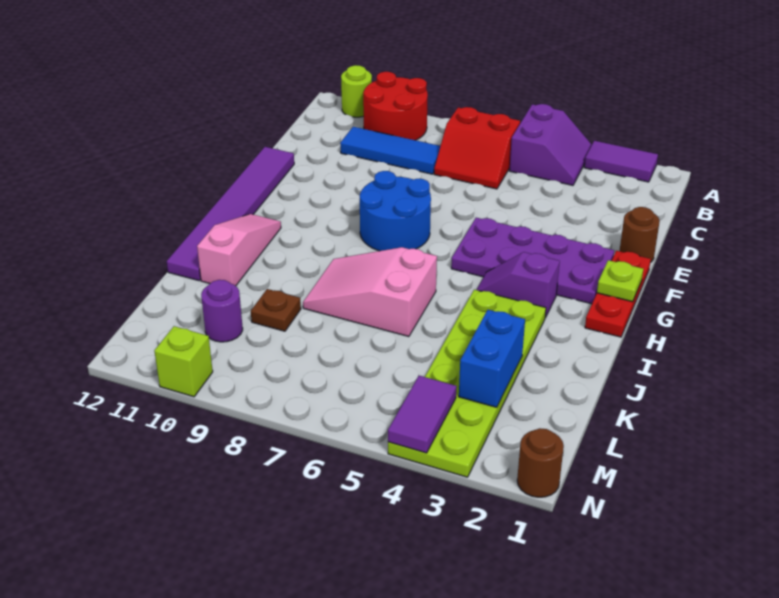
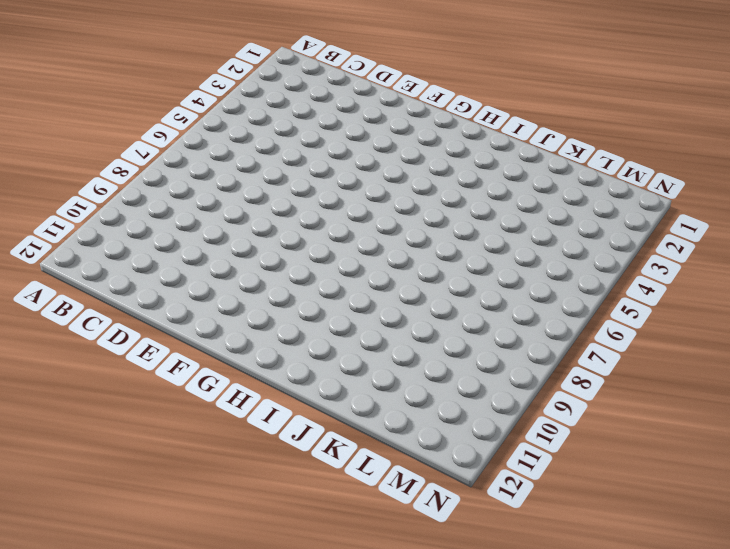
none -> purple 1x2 tile [584,141,658,182]
none -> purple 2x2 slope [509,104,592,185]
none -> red 2x2 round brick [363,72,428,140]

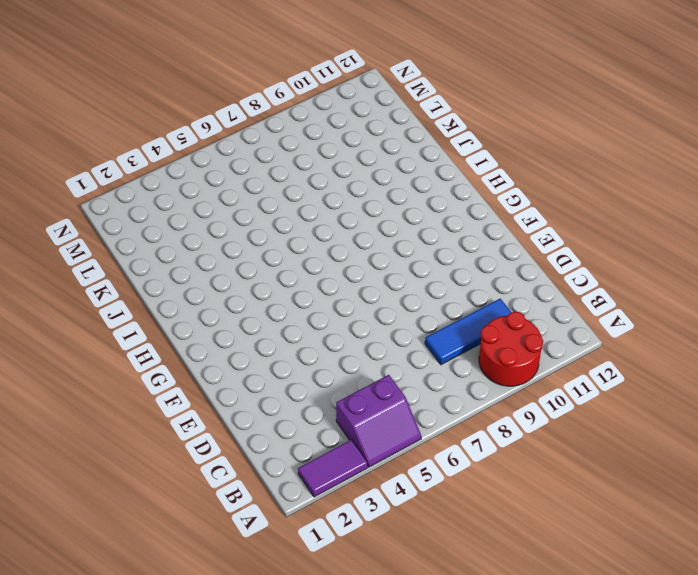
purple 2x2 slope [336,375,421,467] -> purple 2x2 slope turned to [509,104,592,185]
none -> lime 1x1 round brick [341,65,372,117]
none -> red 2x2 slope [434,107,520,189]
none -> brown 1x1 round brick [620,207,660,263]

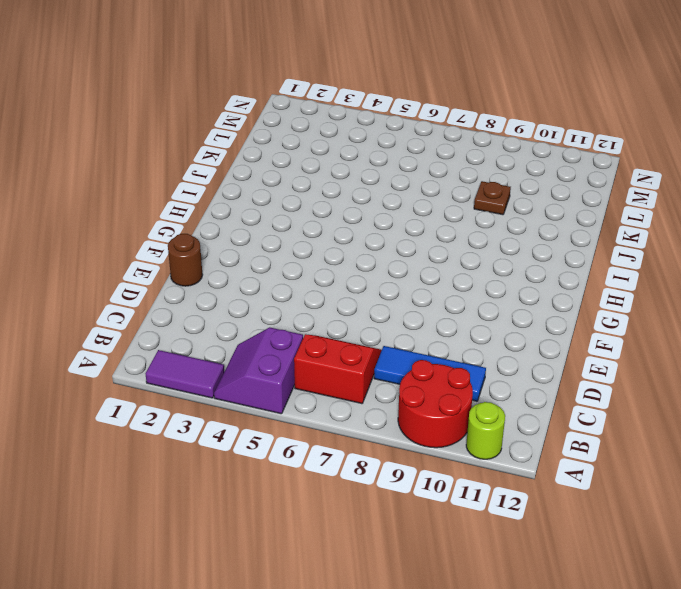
none -> purple 1x6 tile [167,147,294,281]
none -> red 1x3 plate [585,251,651,337]
none -> purple 2x4 plate [451,218,614,304]

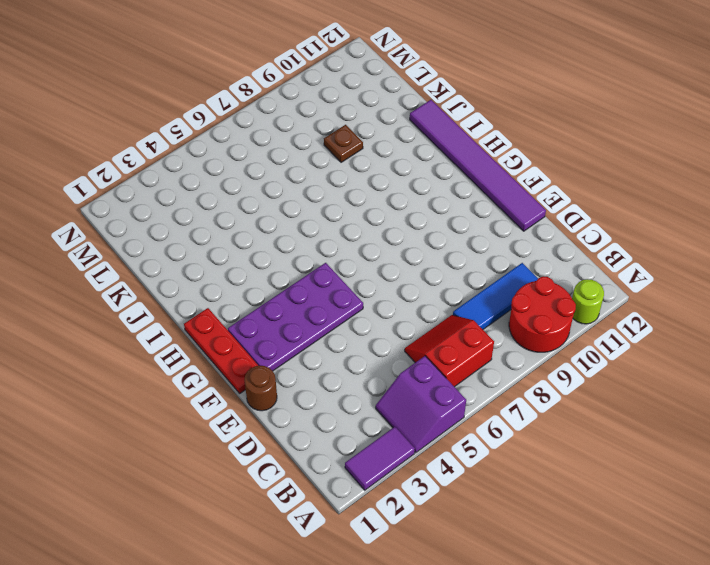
none -> blue 2x2 round brick [360,171,431,251]
none -> purple 1x2 slope [477,252,560,318]
none -> pink 1x3 slope [197,214,281,286]

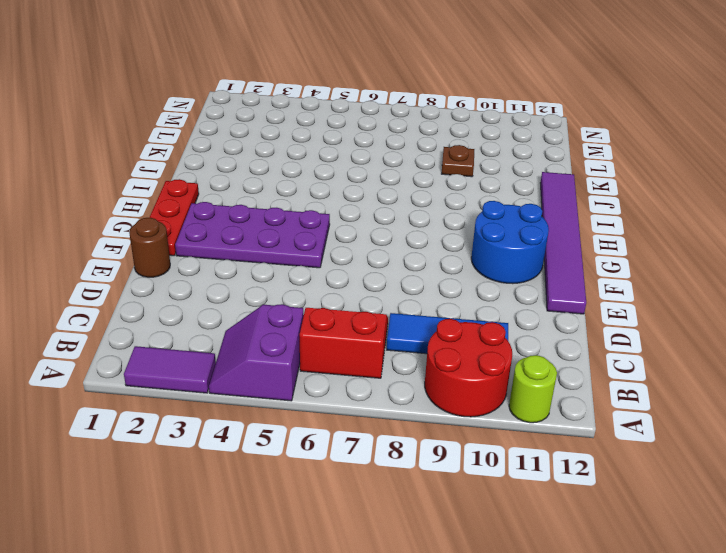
blue 2x2 round brick [471,201,549,284] -> blue 2x2 round brick moved to [360,171,431,251]
none -> purple 1x2 slope [477,252,560,318]
none -> pink 1x3 slope [197,214,281,286]
none -> lime 2x6 plate [388,290,546,477]

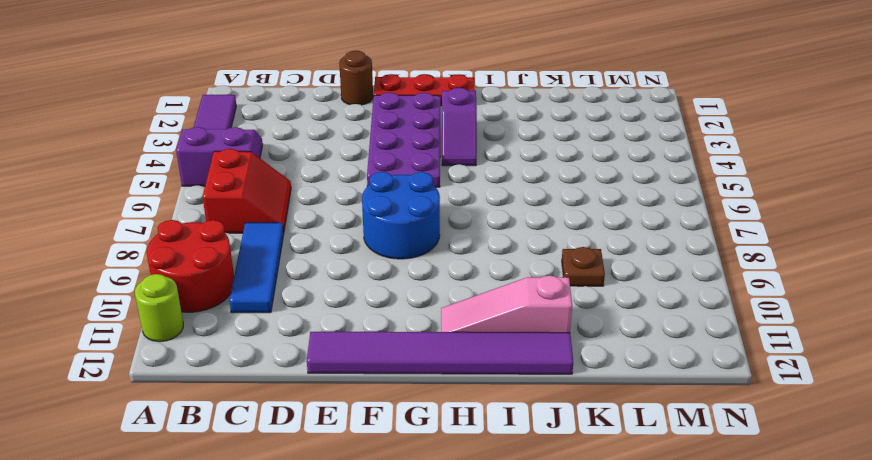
none -> lime 2x6 plate [388,290,546,477]
none -> pink 2x3 slope [303,247,437,337]
none -> purple 1x1 round brick [201,280,243,342]

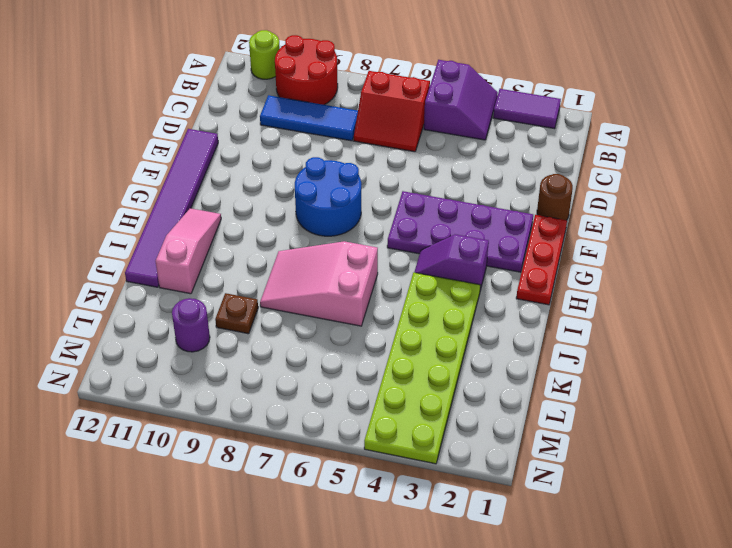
none -> brown 1x1 round brick [517,428,564,497]
none -> lime 1x1 brick [154,326,213,397]
none -> lime 1x1 plate [597,260,643,302]

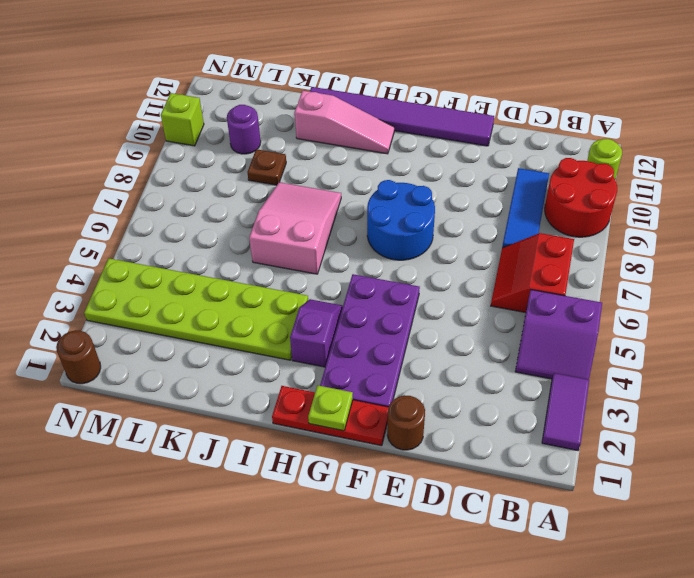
none -> blue 1x2 brick [459,310,525,407]
none -> purple 1x2 tile [388,376,457,453]

